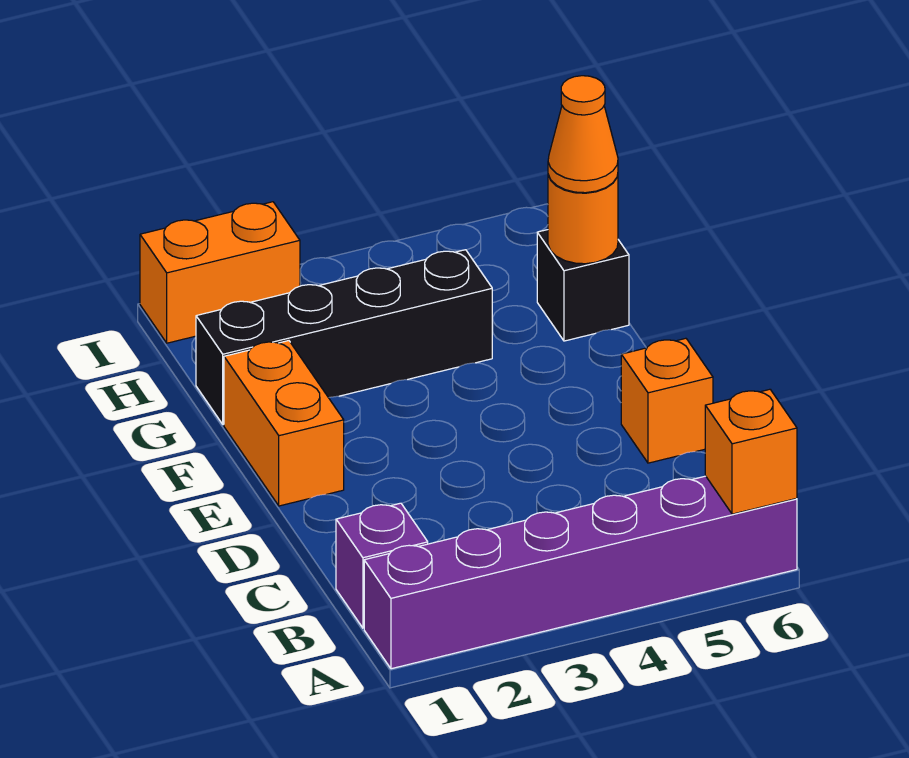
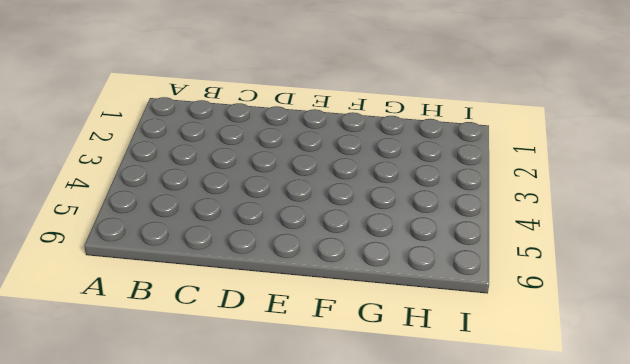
none -> purple 1x6 brick [364,476,797,669]
none -> purple 1x1 brick [336,503,428,628]

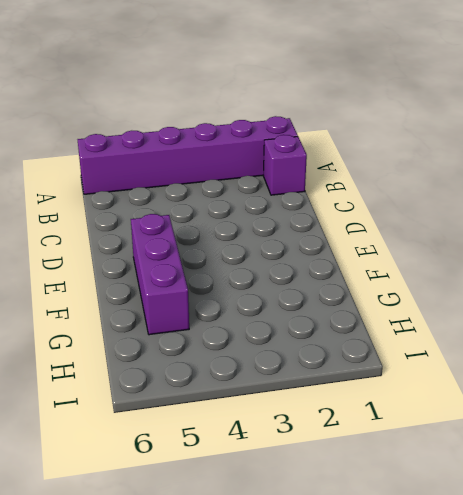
purple 1x3 brick [131,214,189,335] -> none
none -> orange 1x1 brick [621,338,713,463]
none -> orange 1x2 brick [224,341,344,506]

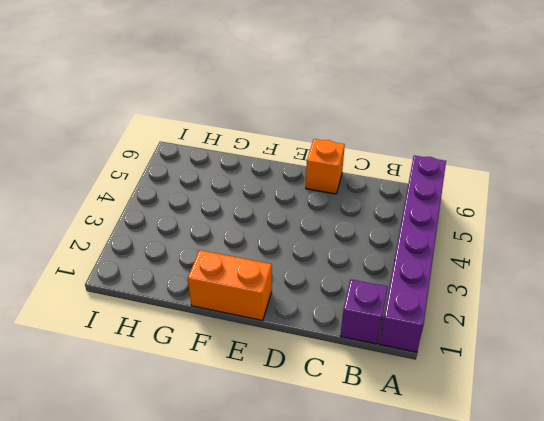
none -> black 1x4 brick [196,250,492,425]
none -> black 1x1 brick [537,230,629,341]

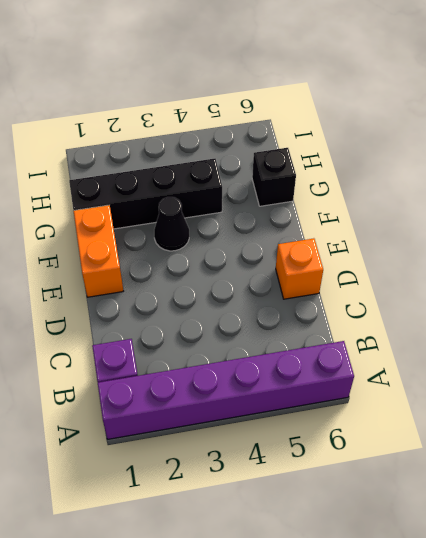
black 1x1 cone [154,197,189,251] -> none
none -> orange 1x2 brick [140,202,300,343]
none -> orange 1x1 brick [705,389,797,514]

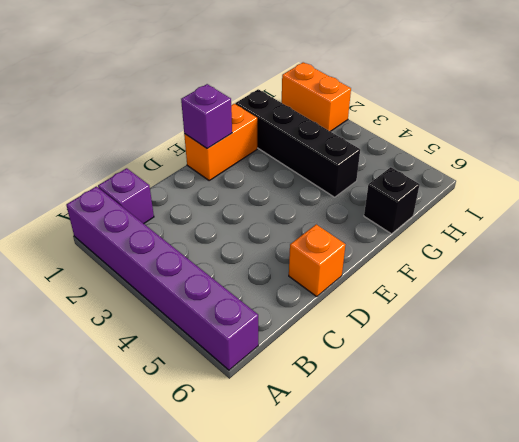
purple 1x1 brick [181,84,232,148] -> none
none -> orange 1x1 brick [705,389,797,514]
none -> orange 1x1 round brick [548,175,618,264]

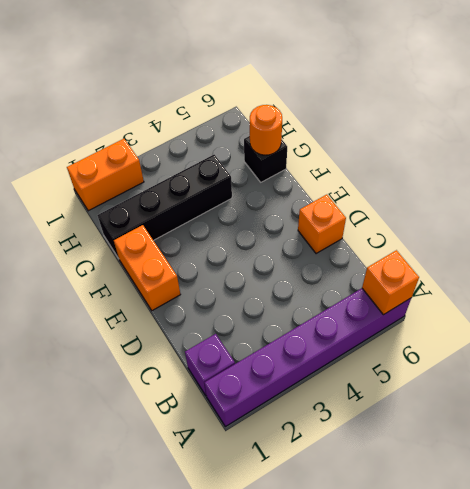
none -> orange 1x1 cone [548,76,618,193]

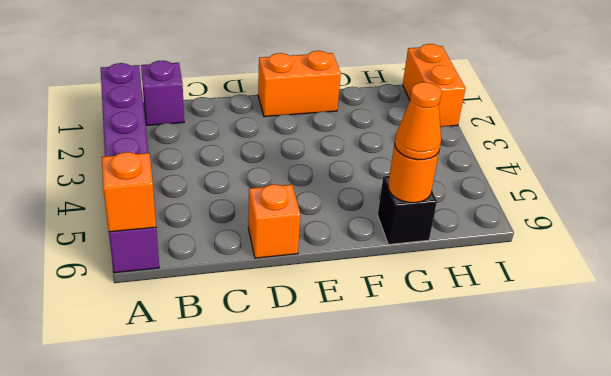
none -> black 1x4 brick [196,250,492,425]

